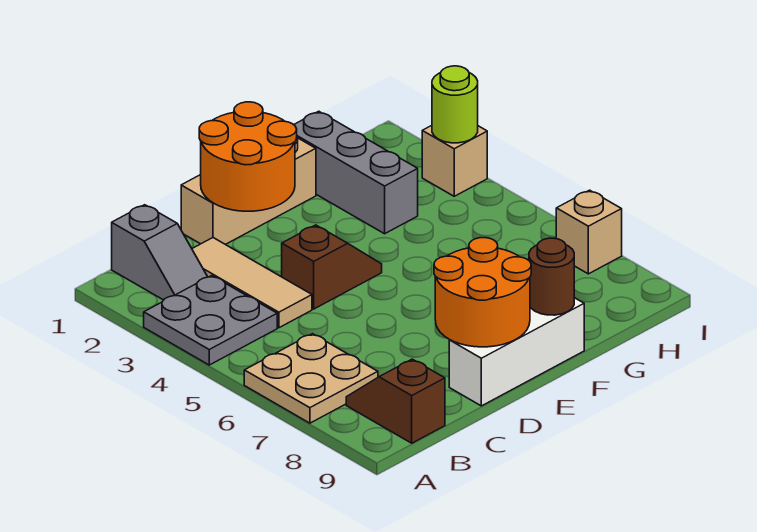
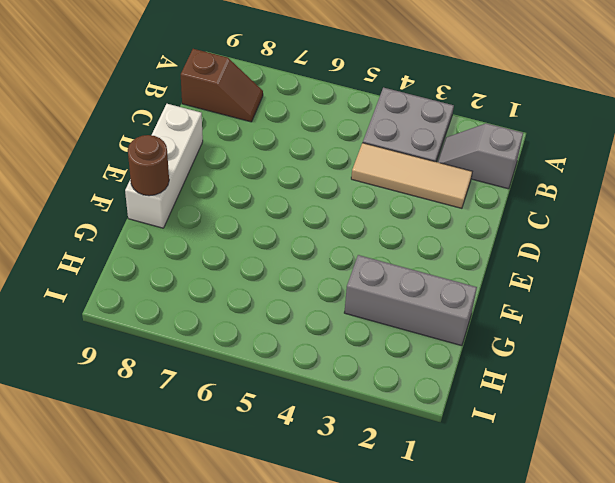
none -> tan 2x2 plate [244,334,378,423]
none -> tan 1x3 brick [181,138,316,245]
none -> brown 1x2 slope [282,225,382,309]

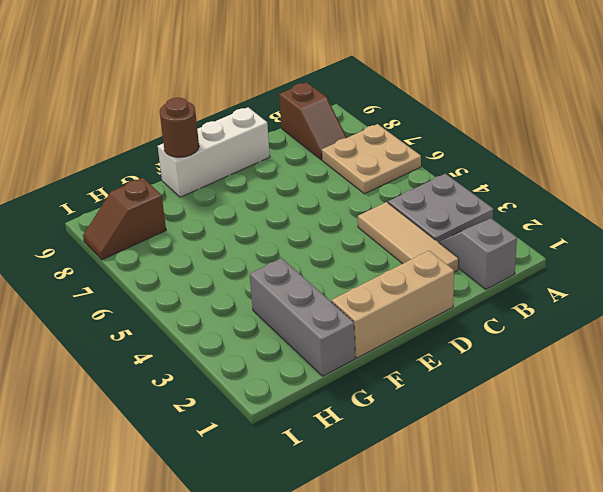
brown 1x2 slope [83,178,166,260] -> brown 1x2 slope moved to [282,225,382,309]
none -> tan 1x1 brick [422,126,487,196]
none -> tan 1x1 brick [556,190,622,274]
none -> orange 2x2 round brick [199,102,297,211]

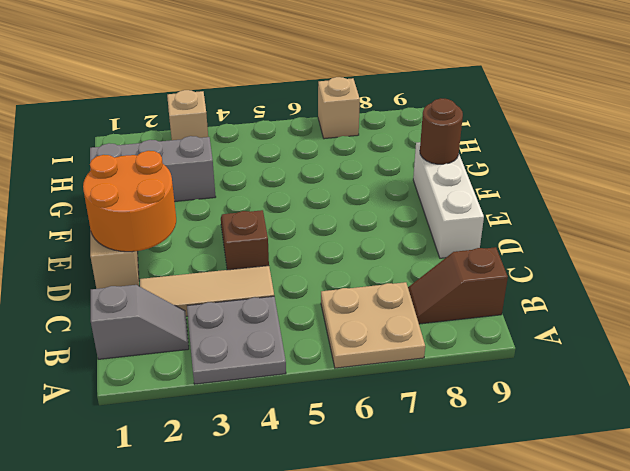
none -> orange 2x2 round brick [434,238,531,347]
none -> lime 1x1 round brick [432,66,478,143]

